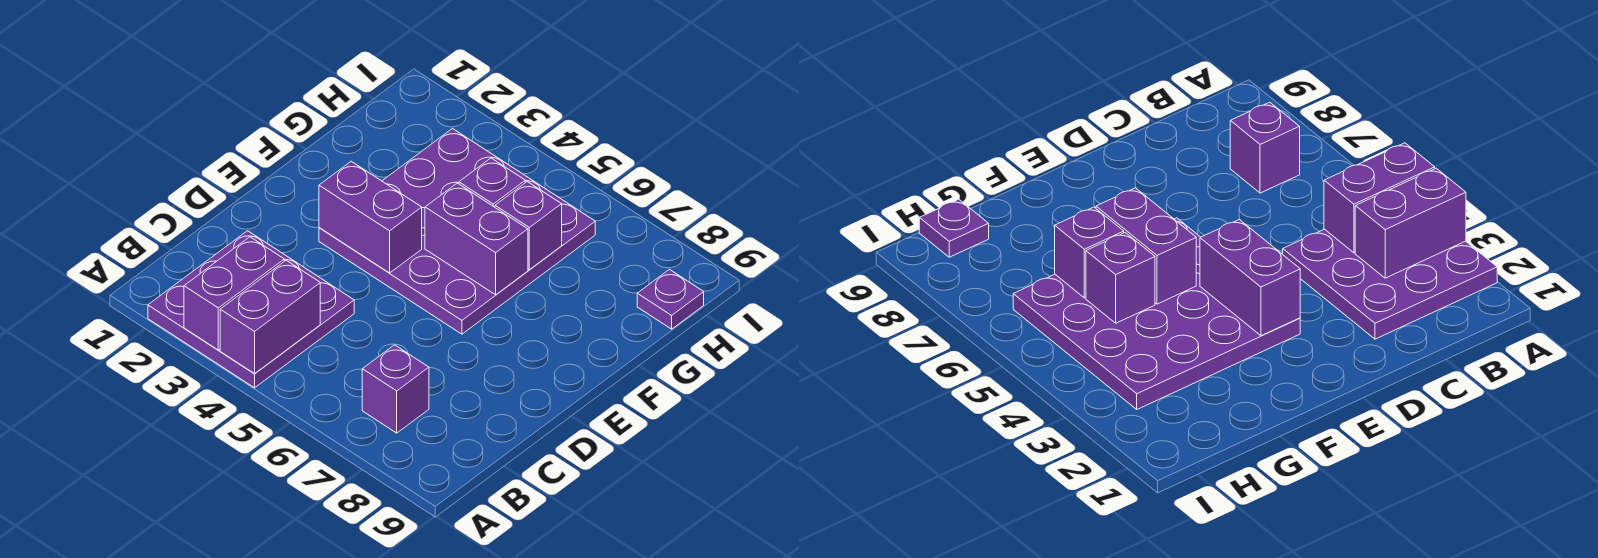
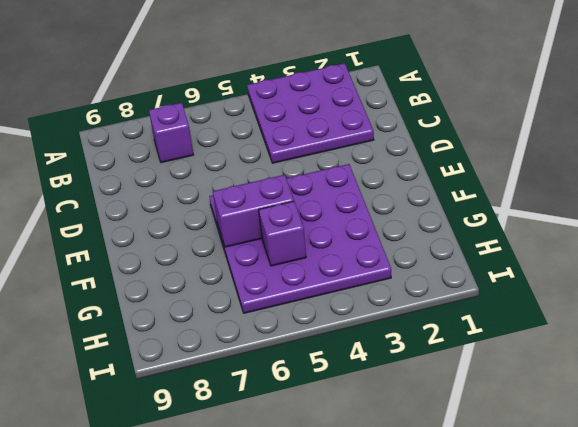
none -> purple 1x1 plate [637,269,704,329]
none -> purple 1x2 brick [184,237,284,350]

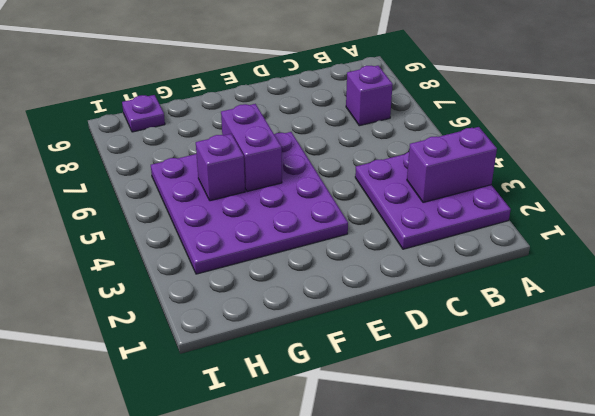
none -> purple 1x2 brick [220,260,320,374]
none -> purple 1x2 brick [319,161,422,273]

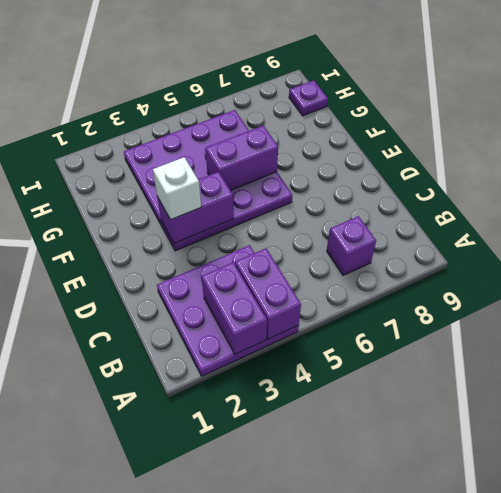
white 1x1 brick [153,157,201,220] -> none
none -> purple 1x1 brick [459,158,525,207]
none -> purple 1x1 brick [495,182,562,270]

